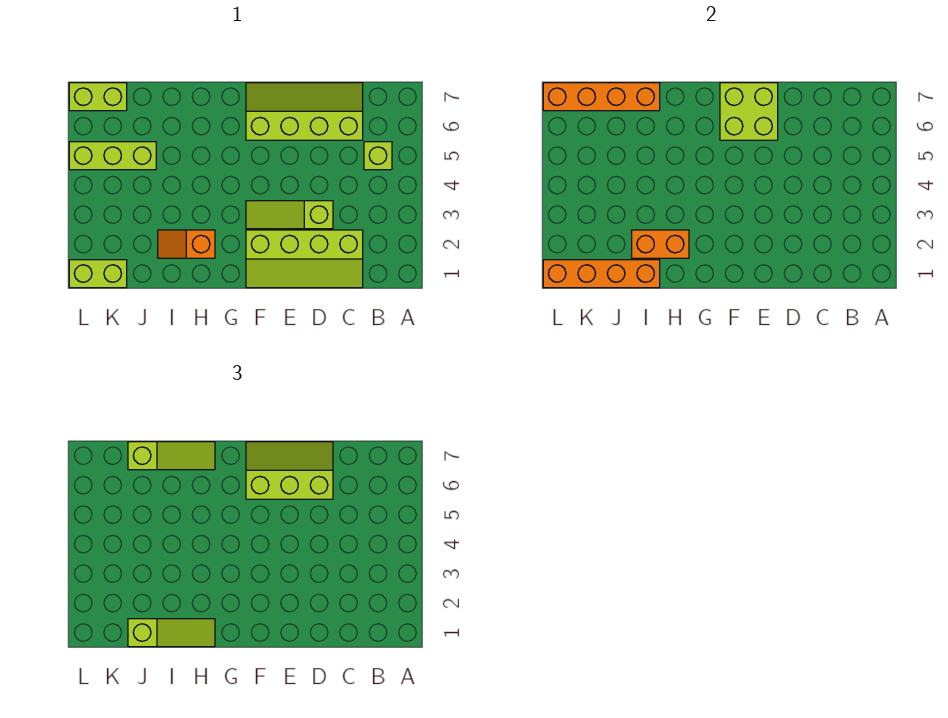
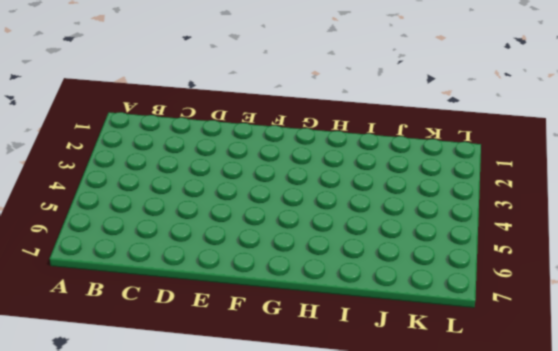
none -> lime 1x1 brick [364,142,392,170]
none -> lime 2x4 slope [246,230,363,288]
none -> lime 2x4 slope [246,83,363,140]

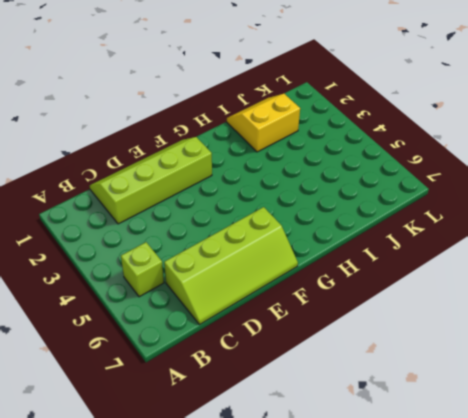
yellow 2x2 slope [227,94,300,152] -> orange 1x2 slope [158,230,215,258]
none -> lime 1x3 slope [246,201,333,229]
none -> lime 1x3 brick [69,142,156,170]
none -> lime 1x2 brick [69,260,127,288]

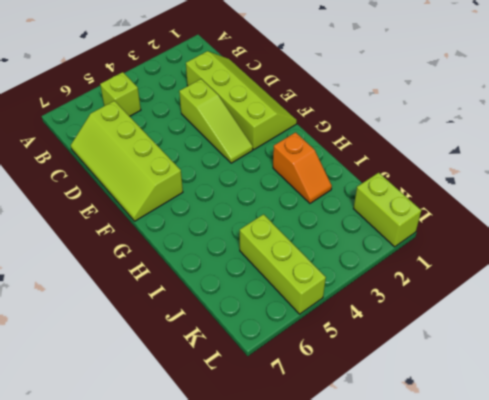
none -> lime 1x2 brick [69,83,127,111]
none -> lime 2x2 brick [720,83,778,140]
none -> orange 1x2 brick [632,230,689,258]

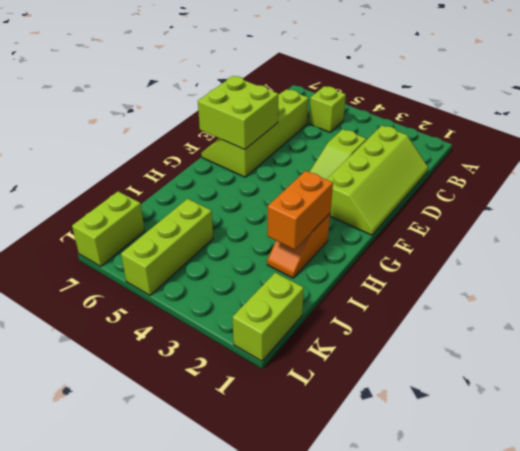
none -> orange 1x4 brick [543,260,660,288]
none -> orange 1x4 brick [543,83,660,111]
none -> lime 2x3 slope [246,442,333,499]

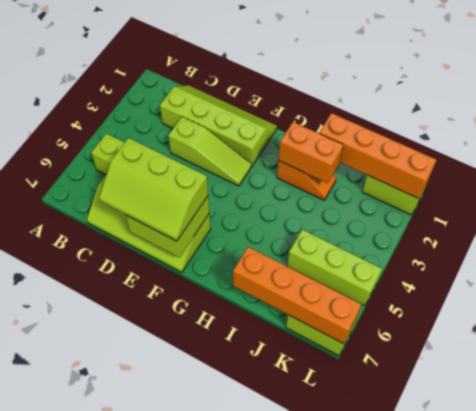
none -> lime 1x3 slope [128,619,215,647]
none -> lime 1x3 slope [128,442,215,470]

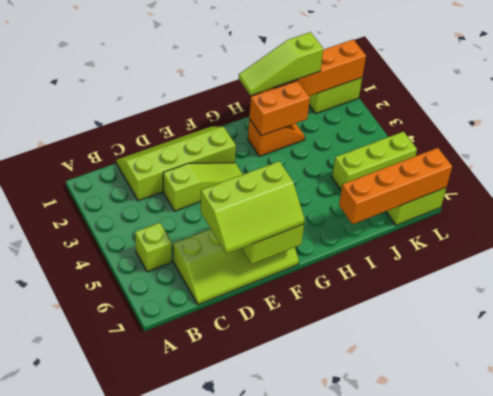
none -> lime 1x3 slope [128,442,215,470]

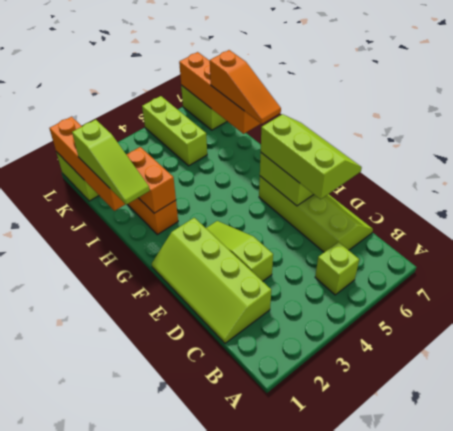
orange 1x3 slope [210,50,281,124] -> lime 1x3 slope [128,442,215,470]

